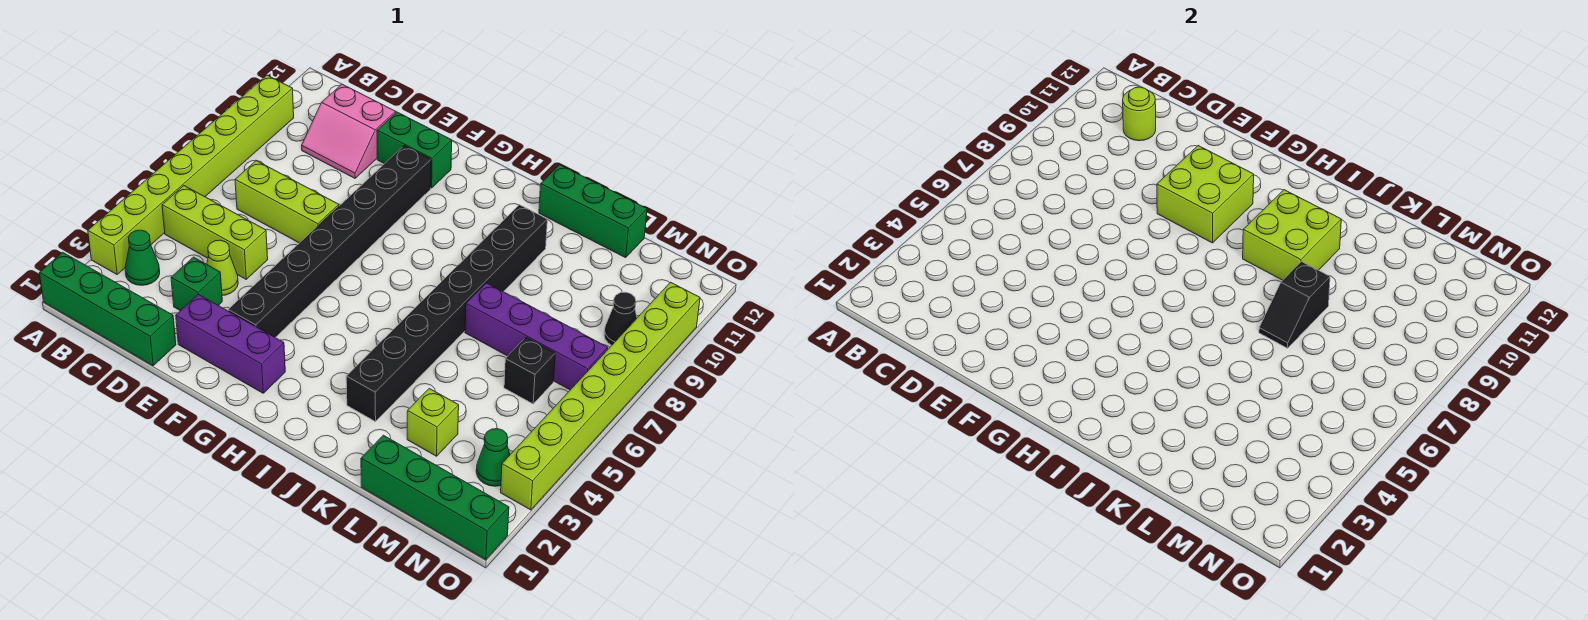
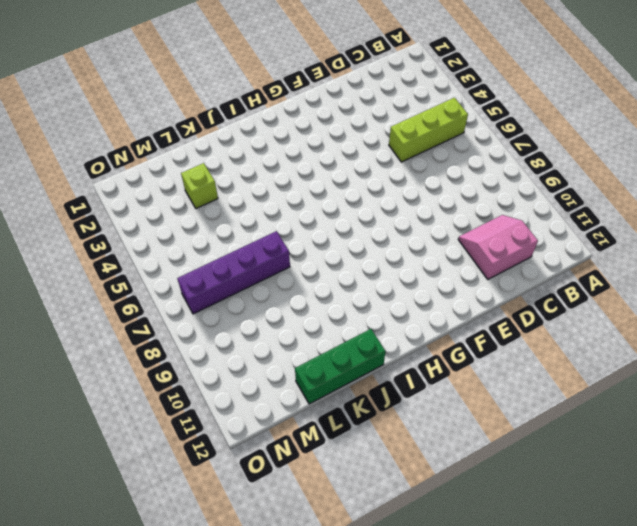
none -> green 1x4 brick [40,252,176,366]
none -> lime 1x8 brick [88,75,294,274]
none -> green 1x1 cone [125,230,160,285]

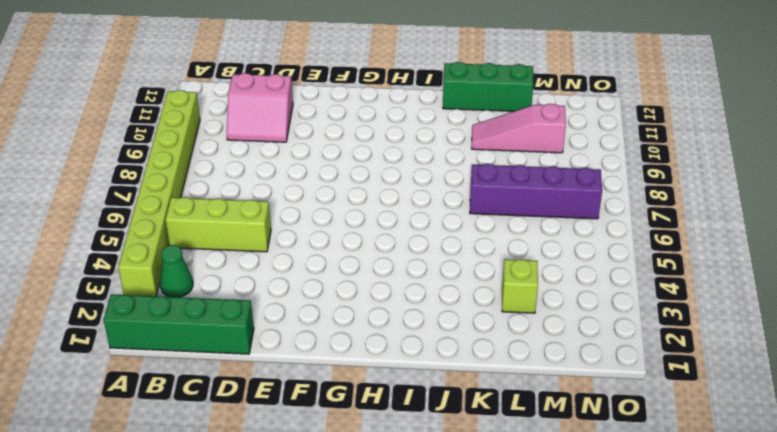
pink 1x3 slope [472,104,566,153] -> none
none -> lime 1x3 brick [235,161,339,243]
none -> green 1x1 brick [171,257,222,311]
none -> lime 1x1 cone [207,240,238,296]

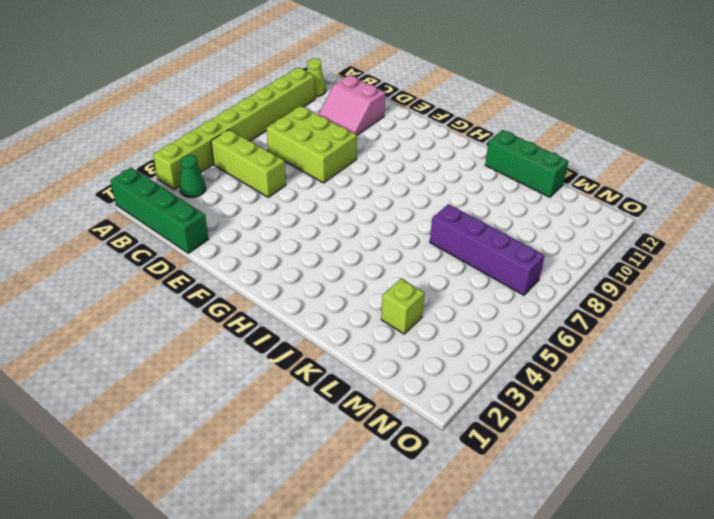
lime 1x1 cone [307,59,326,97] -> lime 1x1 cone moved to [207,240,238,296]
lime 2x3 brick [267,106,357,183] -> lime 1x3 brick [235,161,339,243]
none -> green 1x1 brick [171,257,222,311]
none -> purple 1x3 brick [176,294,285,393]
none -> green 1x2 brick [377,112,452,188]

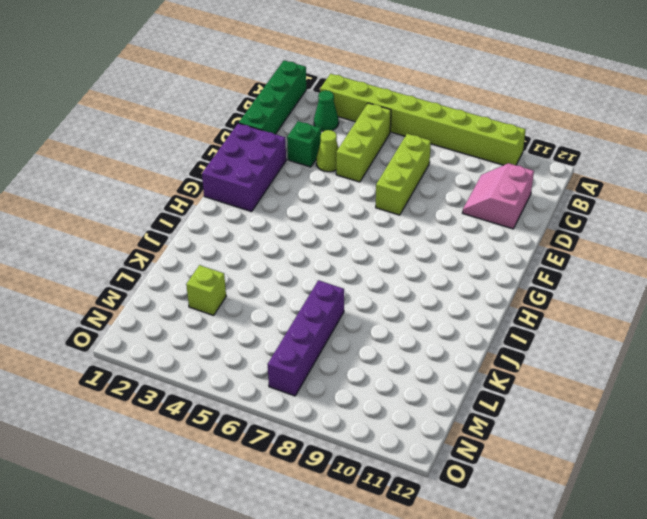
purple 2x3 brick [202,123,286,212] -> purple 1x3 brick [176,294,285,393]
none -> green 1x2 brick [377,112,452,188]
none -> black 1x8 brick [228,146,431,337]
none -> black 1x8 brick [346,205,547,422]

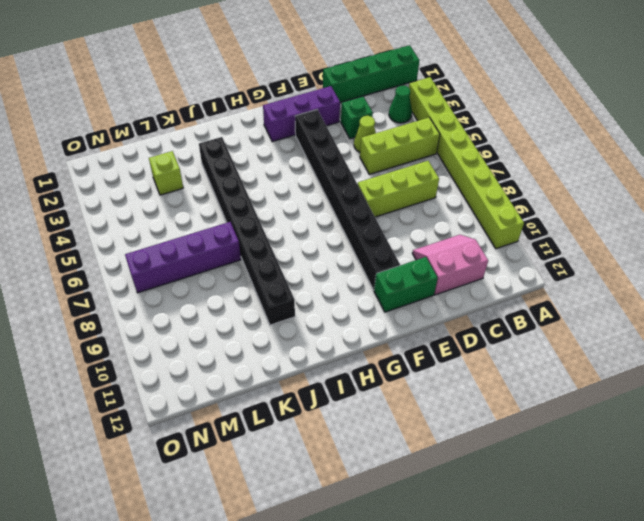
none -> green 1x3 brick [539,165,647,258]
none -> green 1x4 brick [361,435,509,560]
none -> black 1x1 brick [504,337,555,404]

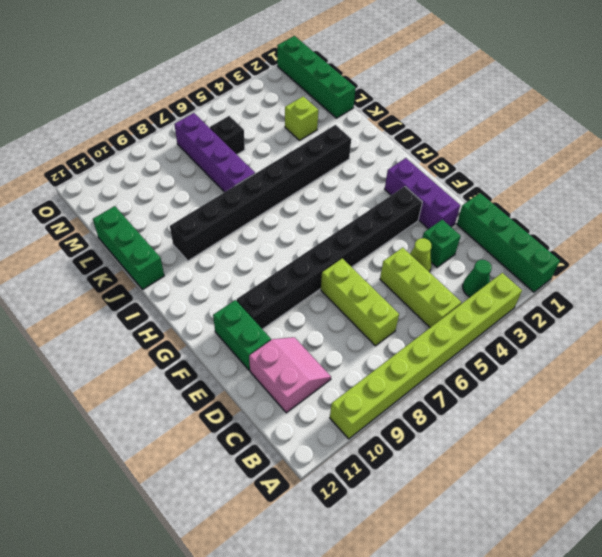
none -> green 1x1 cone [476,429,510,486]
none -> black 1x1 cone [604,292,637,345]
none -> lime 1x8 brick [501,282,700,510]

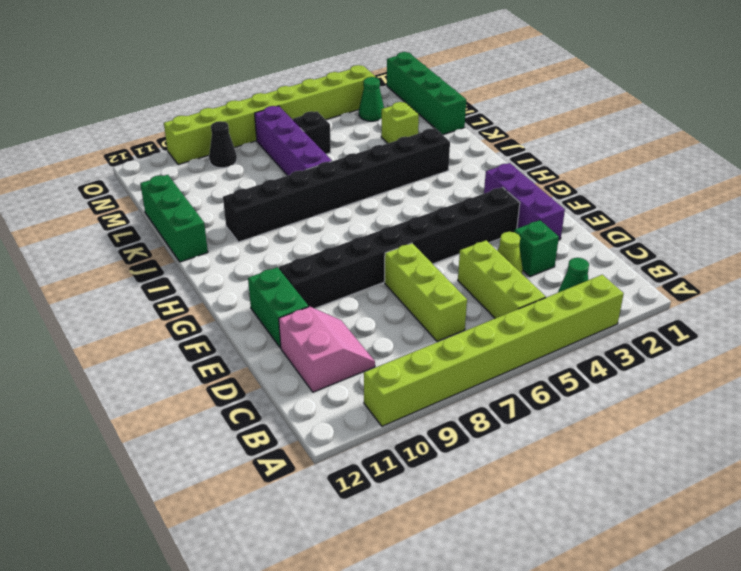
none -> green 1x4 brick [40,252,176,366]
none -> lime 1x1 round brick [1123,87,1156,141]
none -> lime 2x2 brick [1157,146,1254,243]

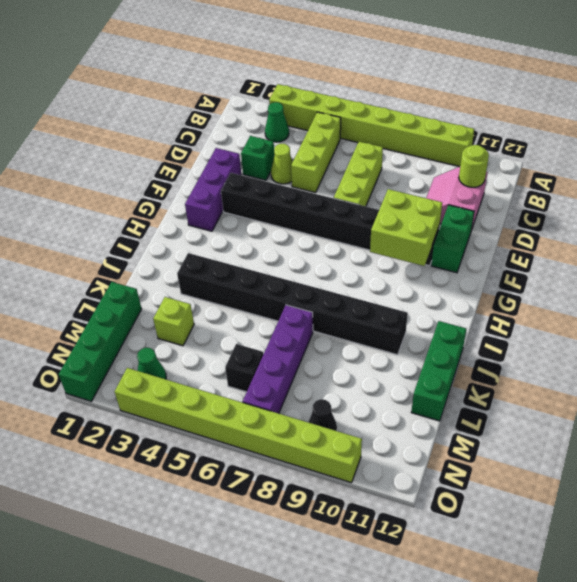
none -> green 1x4 brick [40,252,176,366]
none -> lime 2x2 brick [1243,190,1341,280]
none -> black 1x2 slope [1259,262,1330,348]

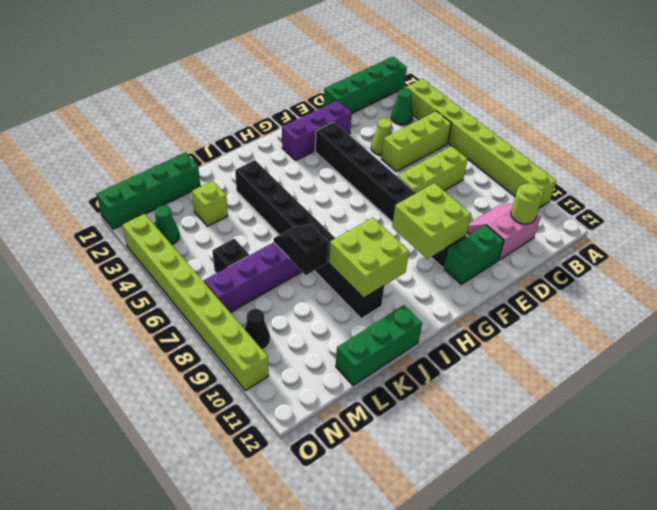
none -> green 1x1 brick [171,257,222,311]

